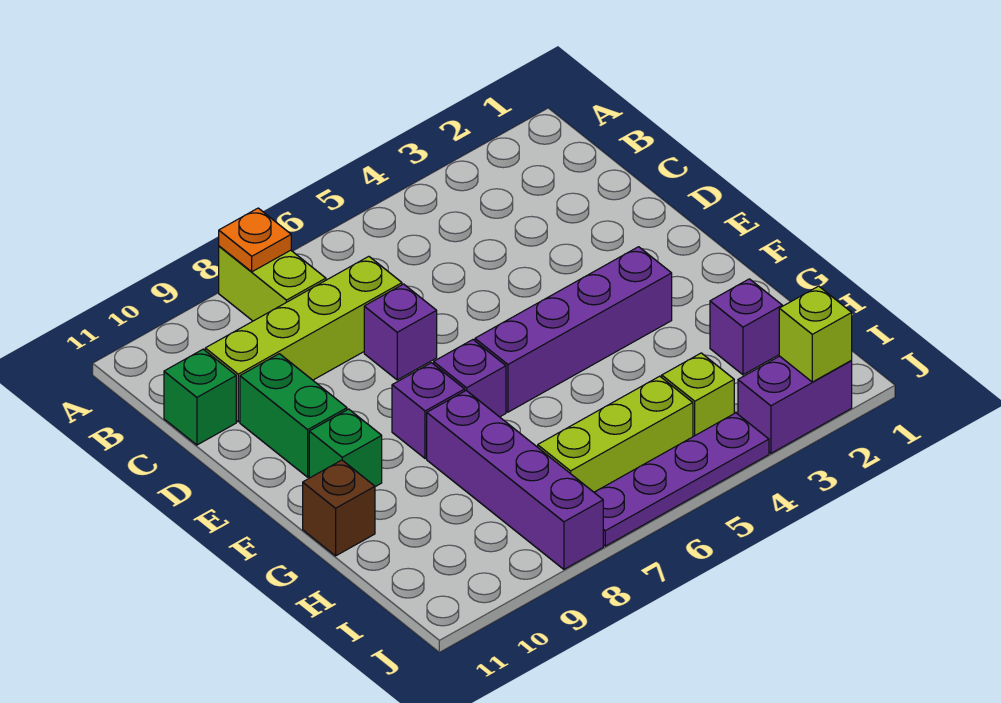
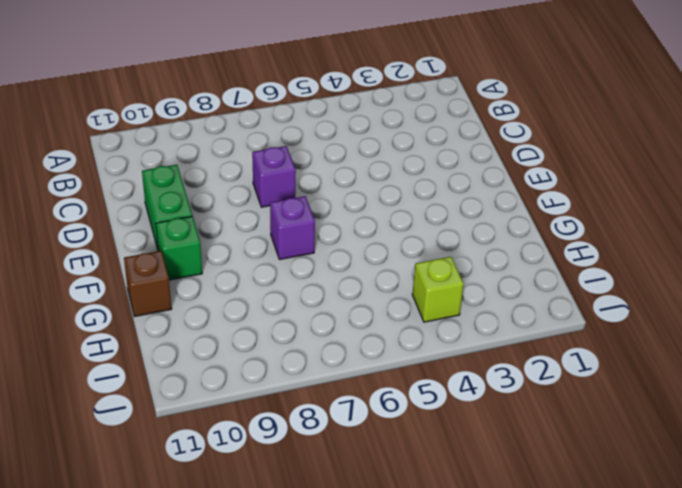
none -> lime 1x2 brick [219,246,326,321]
none -> lime 1x4 brick [205,257,402,422]
none -> green 1x1 brick [164,349,236,445]

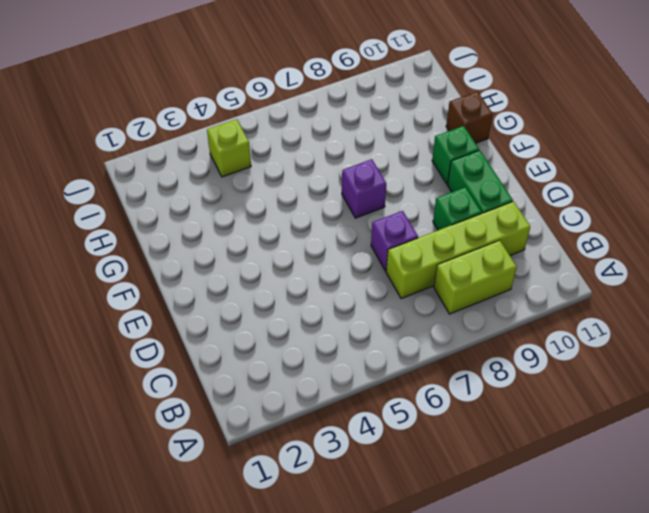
lime 1x2 brick [434,240,517,314] -> lime 1x2 brick turned to [219,246,326,321]
green 1x1 brick [433,187,482,230] -> green 1x1 brick moved to [164,349,236,445]
none -> purple 1x4 brick [475,247,672,412]
none -> purple 1x1 brick [392,363,465,459]
none -> purple 1x4 brick [427,390,603,569]

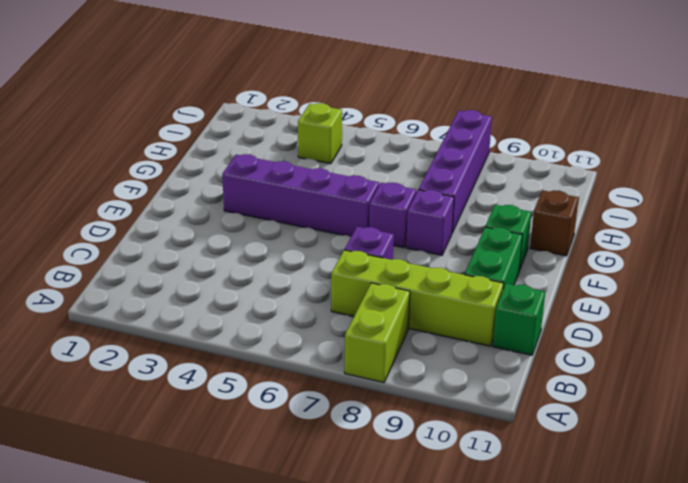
none -> purple 1x1 brick [710,279,782,375]
none -> lime 1x3 brick [538,376,693,492]
none -> purple 1x2 brick [738,356,852,453]

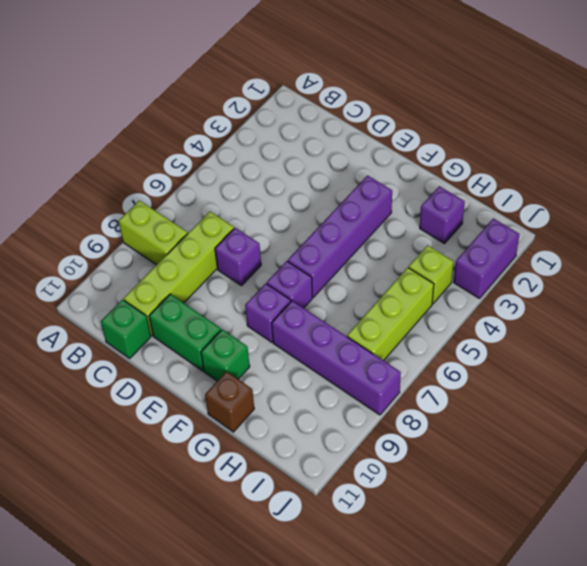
none -> purple 1x4 plate [594,413,769,546]
none -> orange 1x1 plate [219,208,291,272]
none -> lime 1x1 brick [779,286,852,382]

